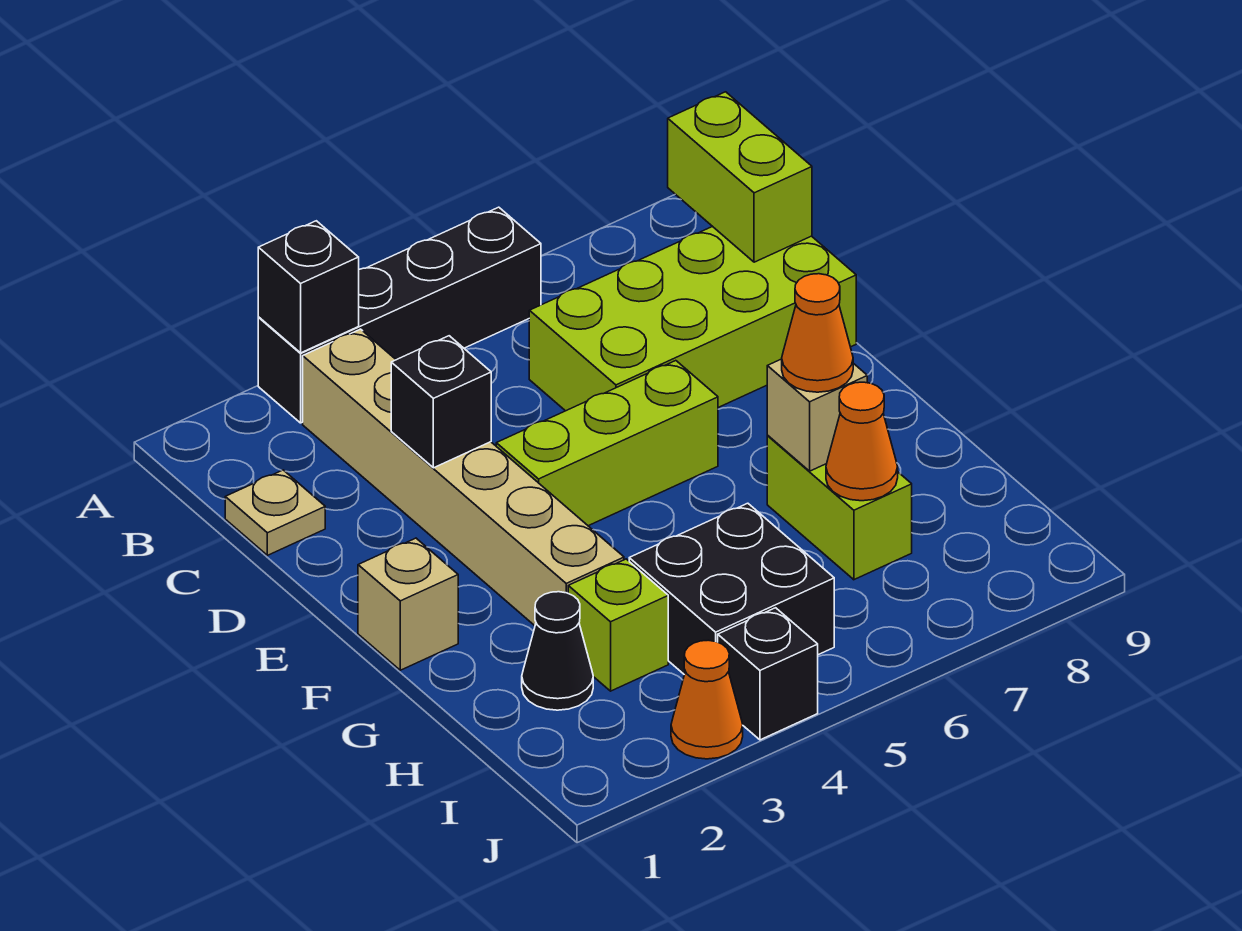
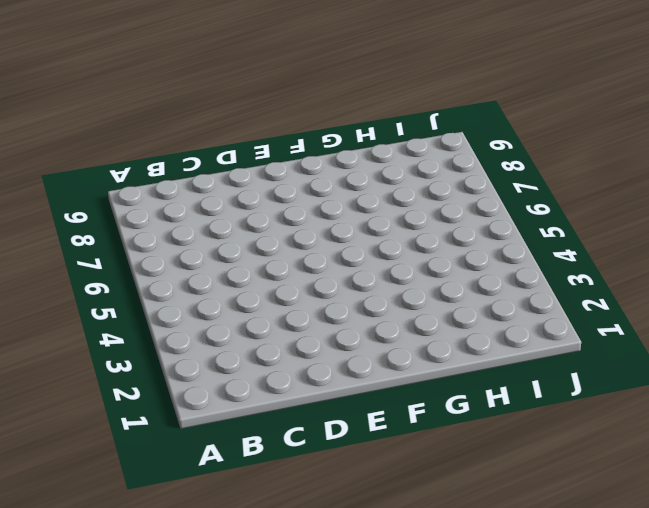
none -> black 1x4 brick [258,207,541,423]
none -> tan 1x6 brick [303,329,624,626]
none -> tan 1x1 plate [225,470,325,555]

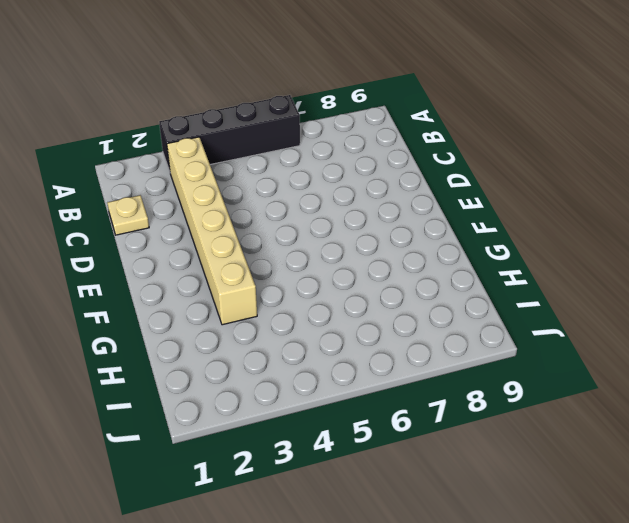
none -> lime 2x4 brick [529,226,856,411]
none -> lime 1x3 brick [496,361,718,526]
none -> tan 1x1 brick [358,538,458,670]

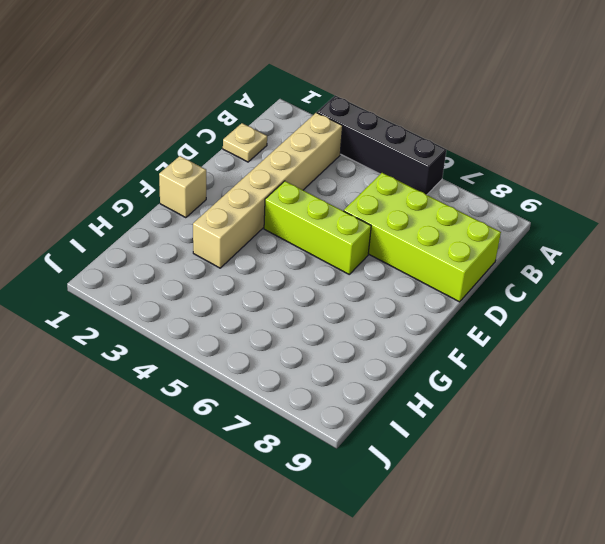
none -> lime 1x2 brick [767,436,912,580]
none -> black 1x1 cone [522,592,593,710]
none -> lime 1x1 brick [568,559,668,691]

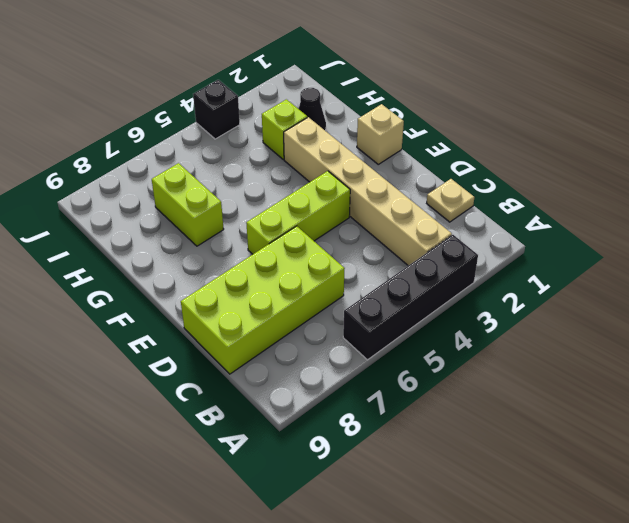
none -> black 2x2 brick [629,503,834,675]
none -> orange 1x1 cone [671,640,743,759]
none -> black 1x1 brick [258,221,359,353]

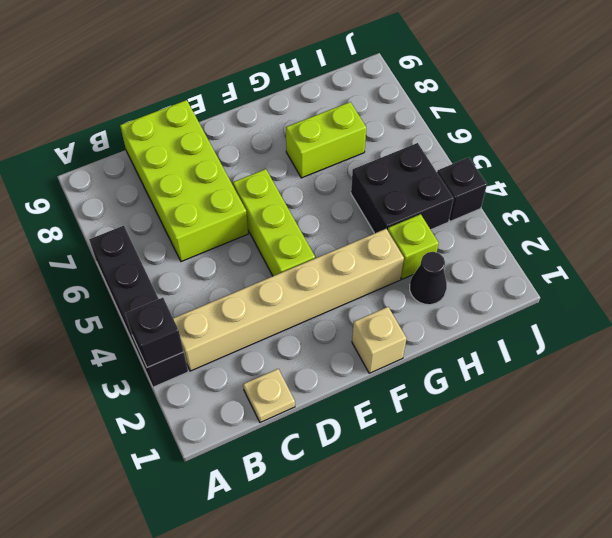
none -> orange 1x1 cone [671,640,743,759]
none -> lime 1x2 brick [668,92,812,262]
none -> black 1x1 brick [391,336,491,468]

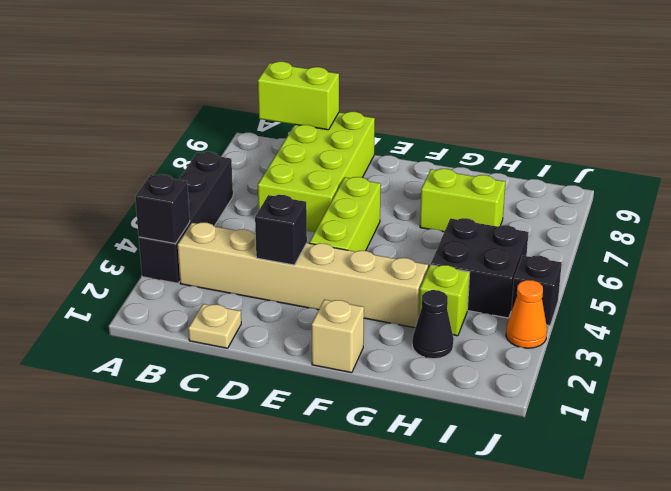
none -> tan 1x1 brick [767,359,867,471]
none -> orange 1x1 cone [826,382,898,501]
none -> orange 1x1 cone [782,274,853,392]

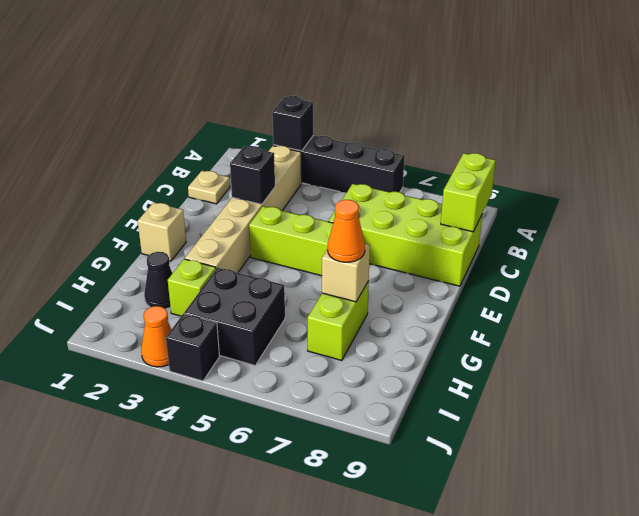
none -> orange 1x1 cone [826,382,898,501]

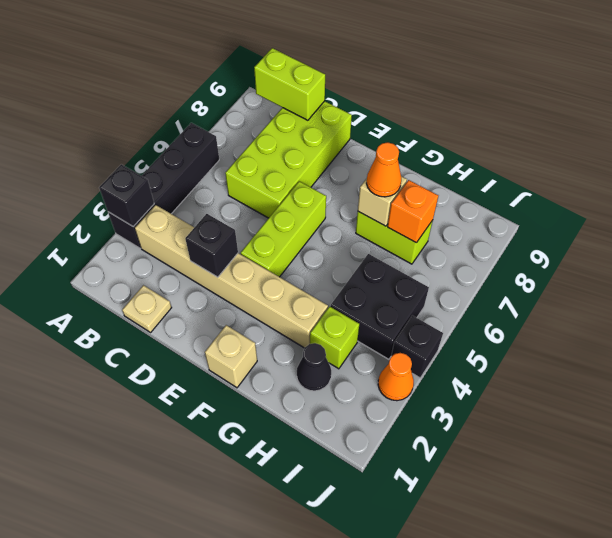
orange 1x1 brick [388,180,438,243] -> orange 1x1 cone [826,382,898,501]

